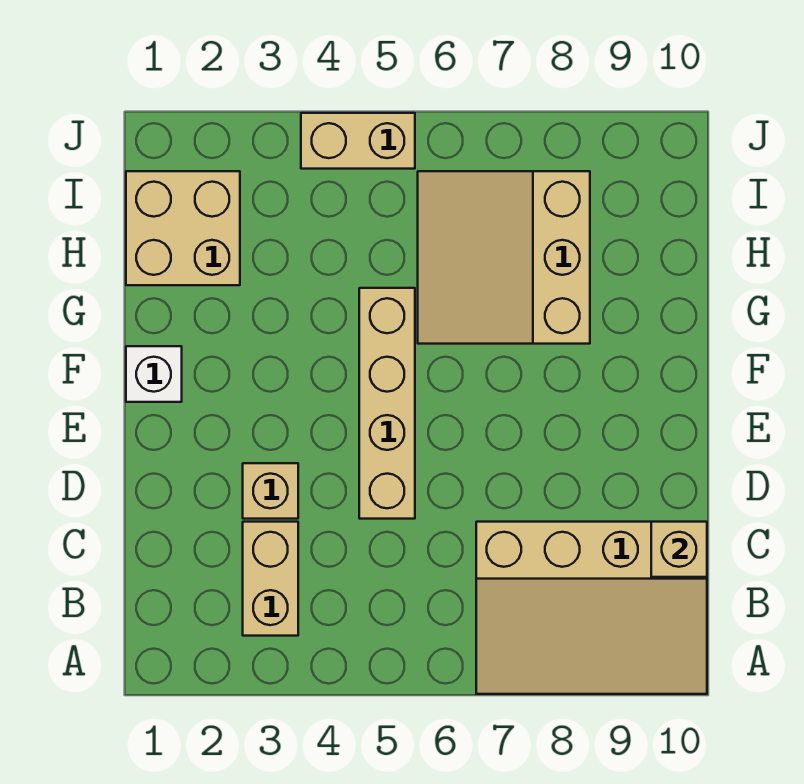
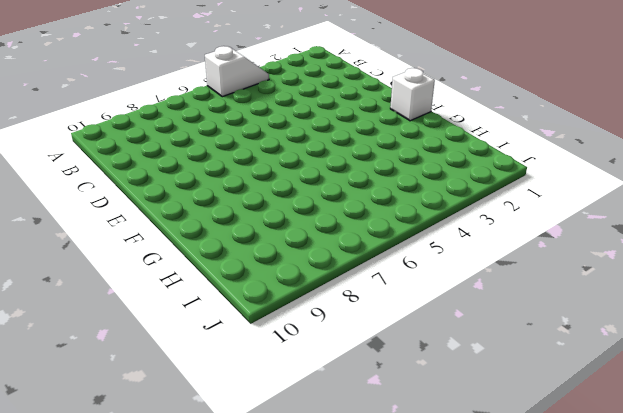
white 1x2 slope [205,46,269,97] -> none
none -> tan 3x4 slope [476,522,707,694]
none -> tan 1x2 brick [243,522,298,636]

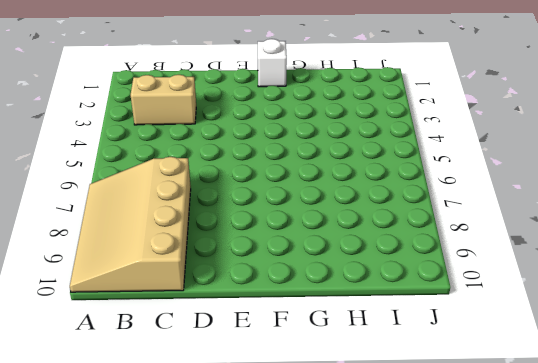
none -> tan 1x1 brick [243,463,298,519]
none -> tan 1x4 brick [359,288,415,519]

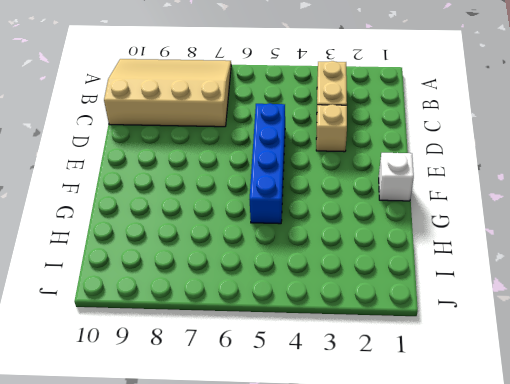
blue 1x4 brick [249,103,285,224] -> tan 1x4 brick [359,288,415,519]
none -> tan 3x3 slope [418,171,590,344]
none -> tan 2x2 brick [126,171,240,285]

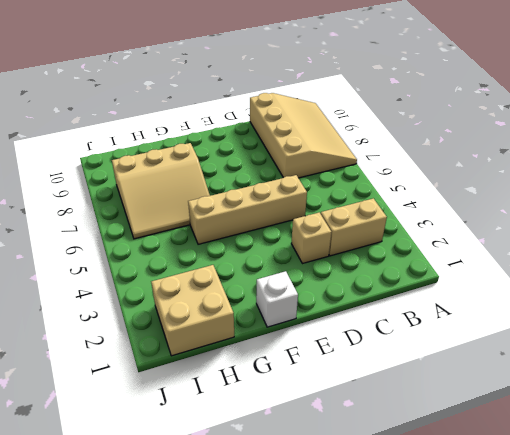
none -> tan 1x2 brick [301,113,415,169]
none -> tan 1x1 brick [651,522,707,577]

